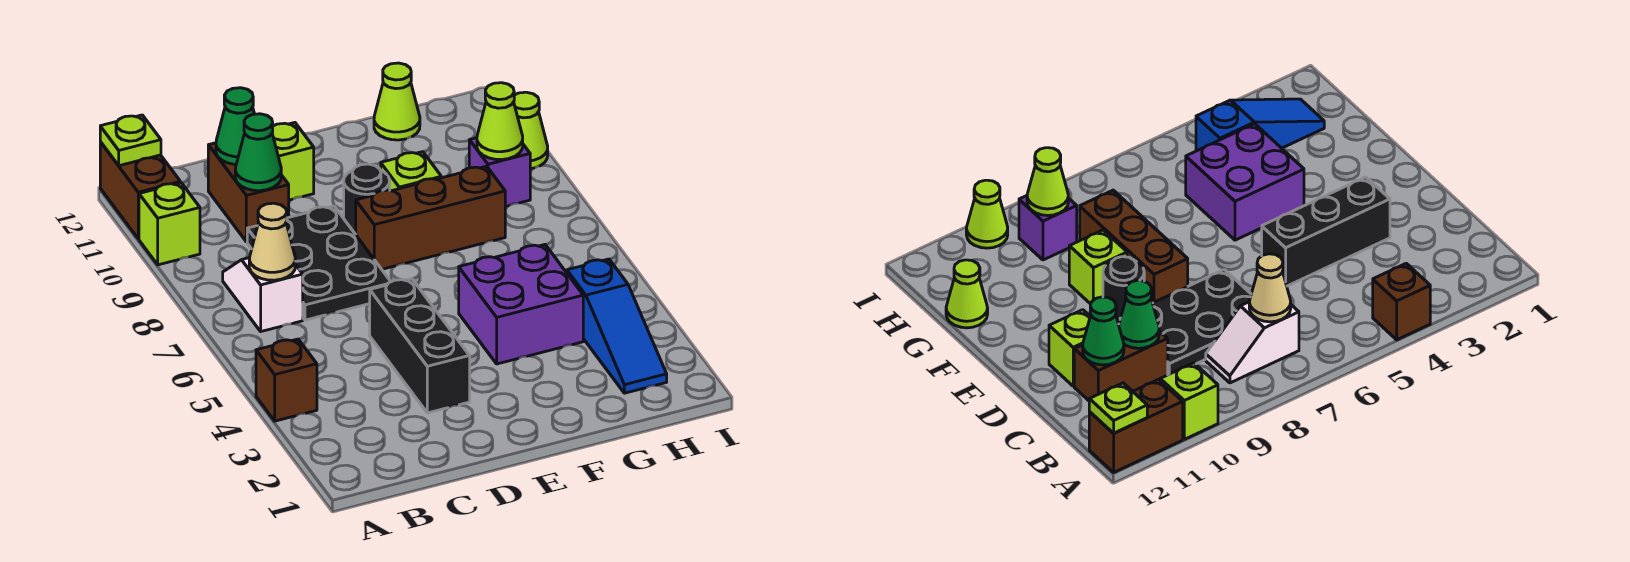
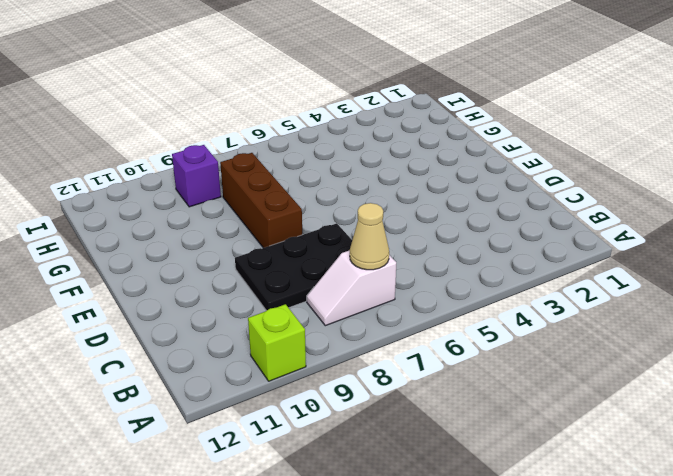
none -> brown 1x1 brick [256,339,317,421]
none -> brown 1x2 brick [100,142,180,239]
none -> brown 1x2 brick [208,143,289,242]

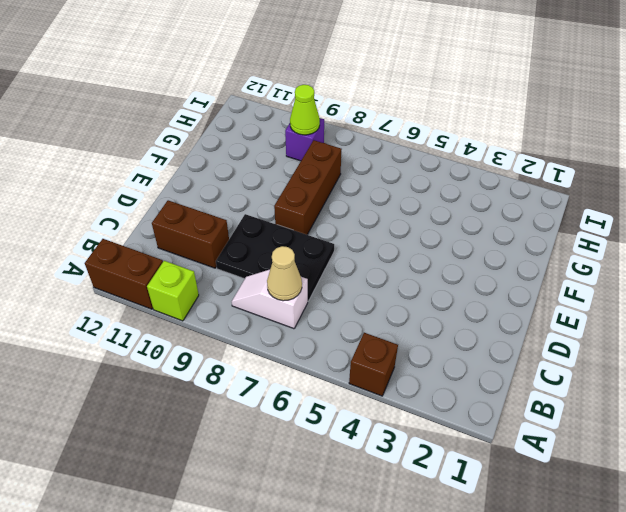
none -> black 1x3 brick [370,279,470,413]
none -> lime 1x1 brick [272,123,314,200]
none -> black 1x1 round brick [344,164,390,234]

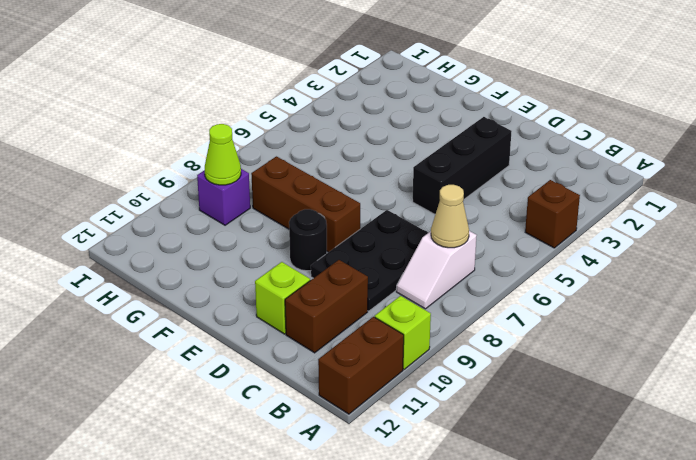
none -> purple 2x2 brick [459,245,583,364]
none -> lime 1x1 brick [381,152,441,191]
none -> lime 1x1 cone [374,63,420,140]

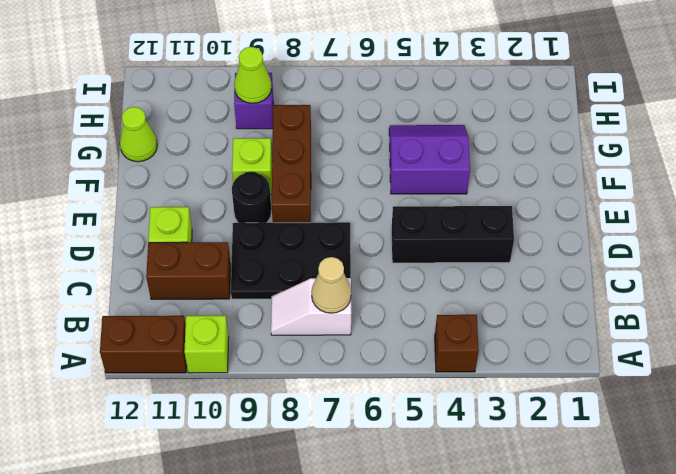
purple 2x2 slope [389,125,470,194] -> purple 2x2 brick [459,245,583,364]
none -> blue 1x3 slope [567,259,667,393]
none -> lime 1x1 cone [514,92,548,169]
none -> lime 1x1 plate [100,115,161,166]

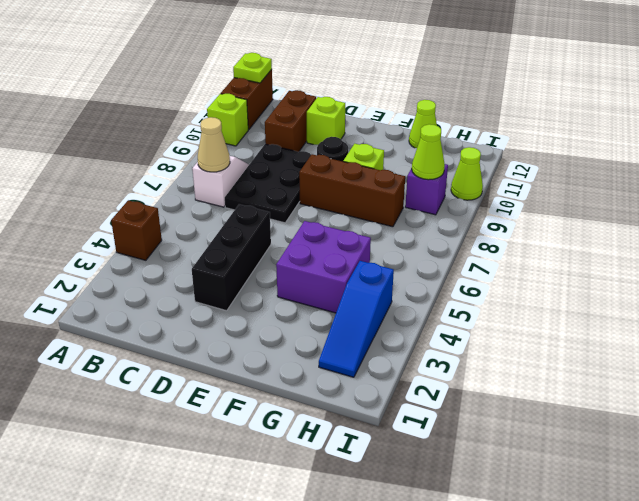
none -> green 1x1 cone [235,114,281,191]
none -> green 1x1 cone [216,88,254,164]

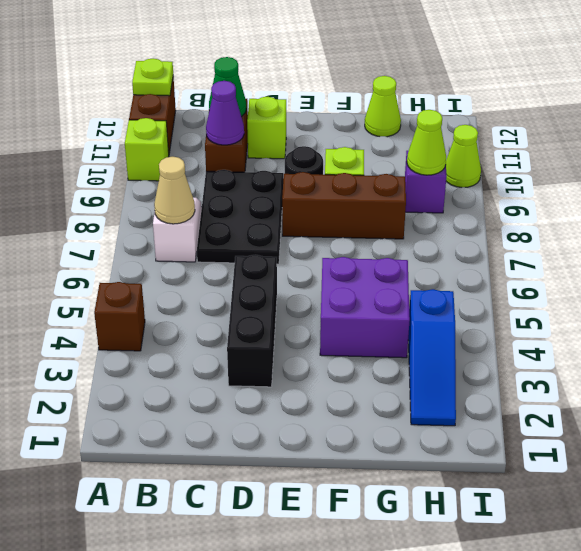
purple 1x1 cone [206,81,244,145] -> green 1x1 cone [235,114,281,191]

